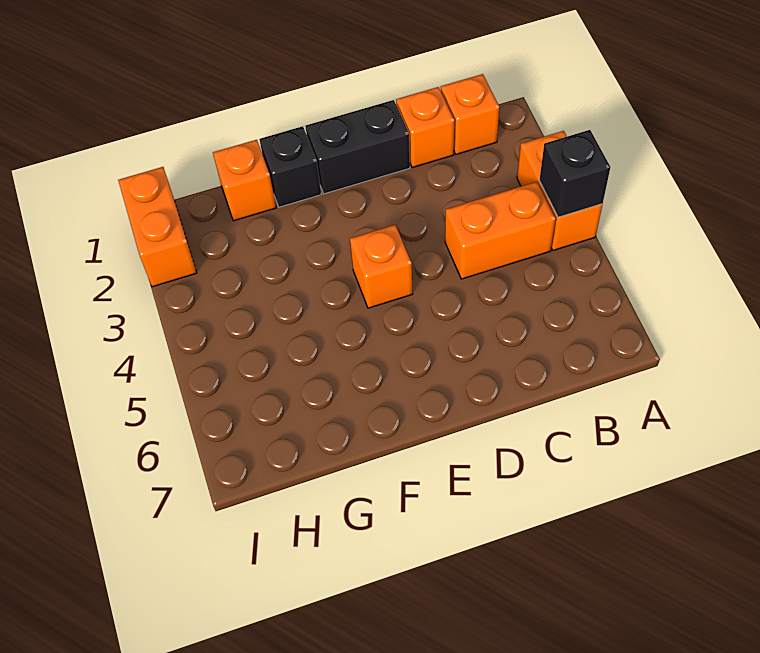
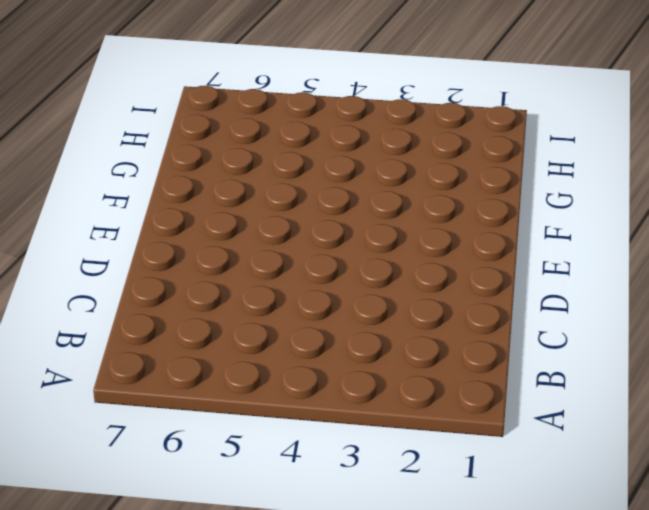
none -> orange 1x2 brick [517,131,603,250]
none -> orange 1x1 brick [441,74,499,154]

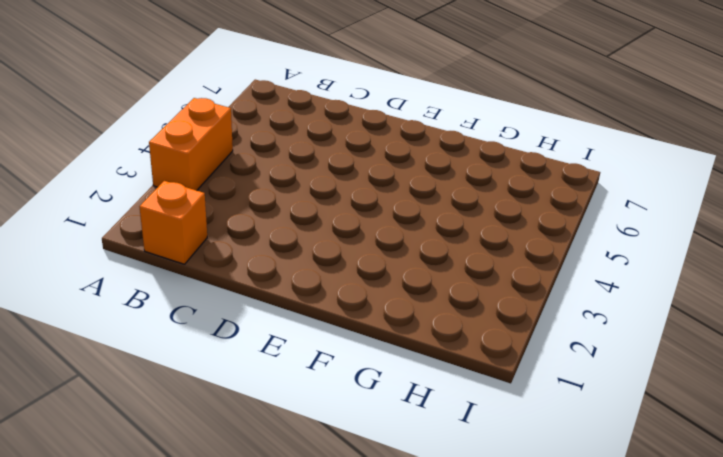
none -> orange 1x2 brick [445,182,556,279]
none -> orange 1x1 brick [396,87,454,168]

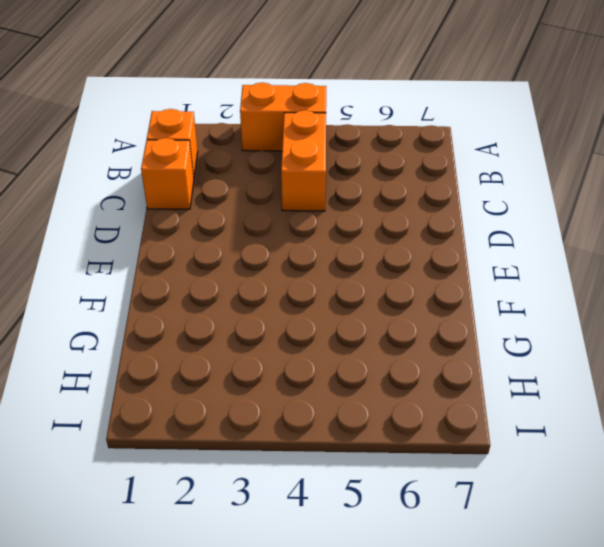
none -> black 1x2 brick [305,100,410,194]
none -> orange 1x1 brick [350,225,413,308]

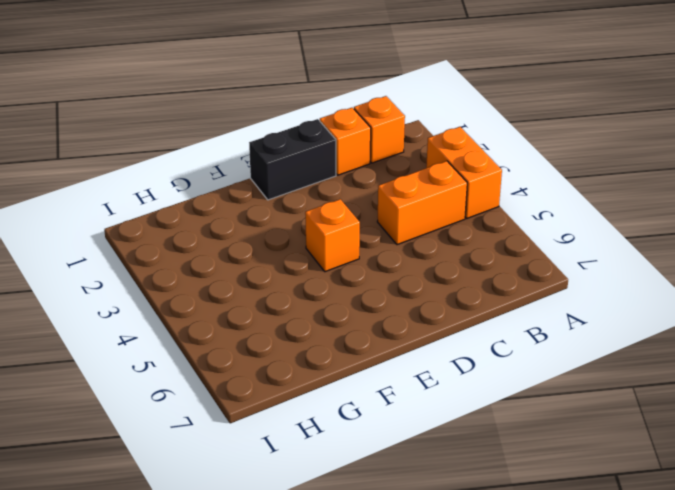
none -> black 1x1 brick [259,126,321,207]
none -> orange 1x1 brick [213,140,276,221]

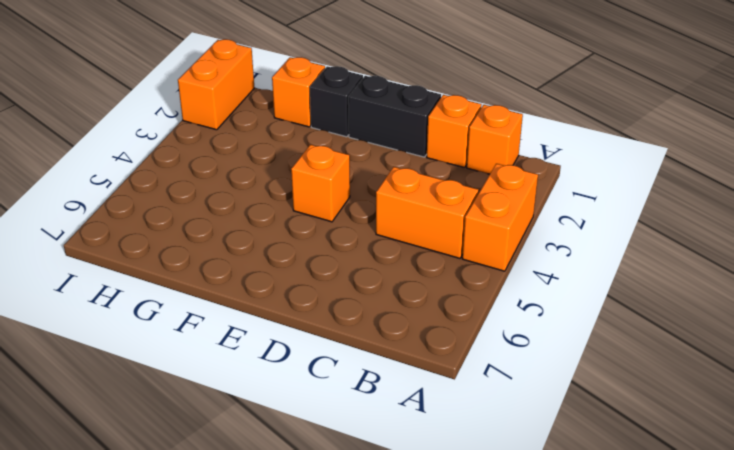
none -> black 1x1 brick [539,130,611,217]

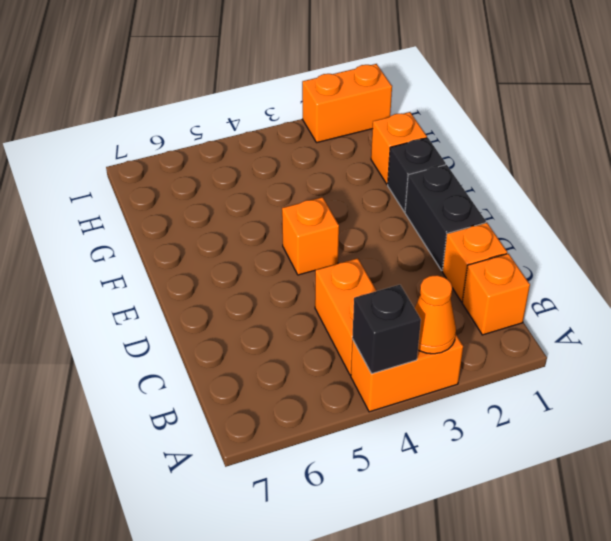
orange 1x1 cone [414,275,456,354] -> none

